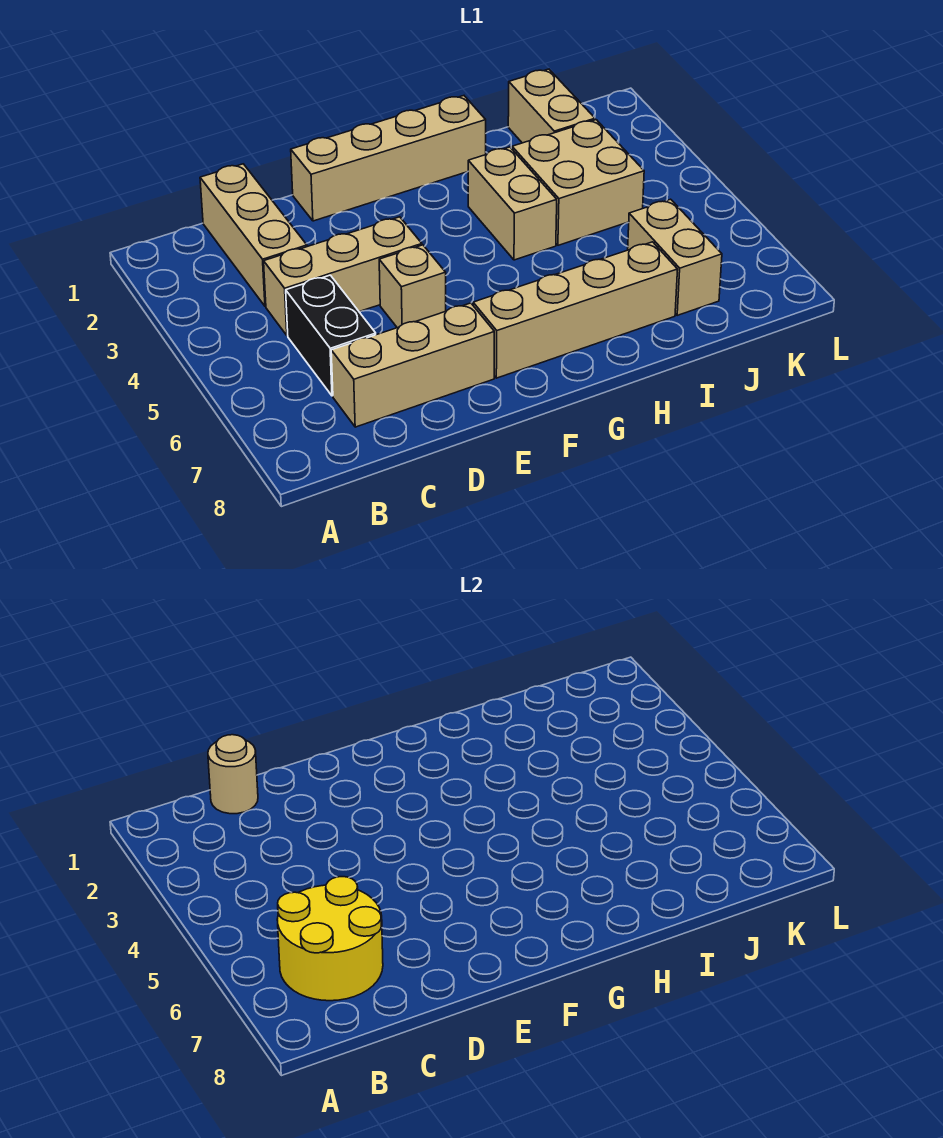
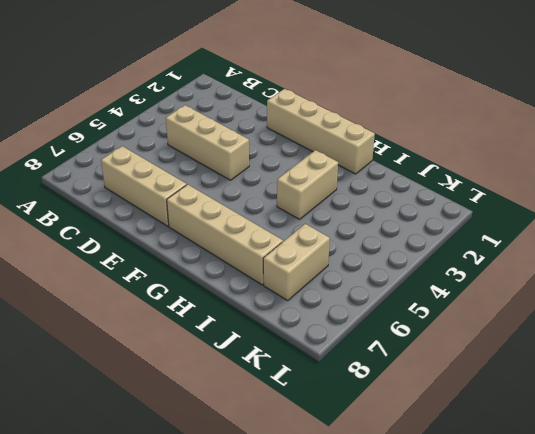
none -> tan 1x3 brick [200,164,307,306]
none -> black 1x2 brick [286,275,376,396]
none -> tan 1x1 brick [379,245,446,328]

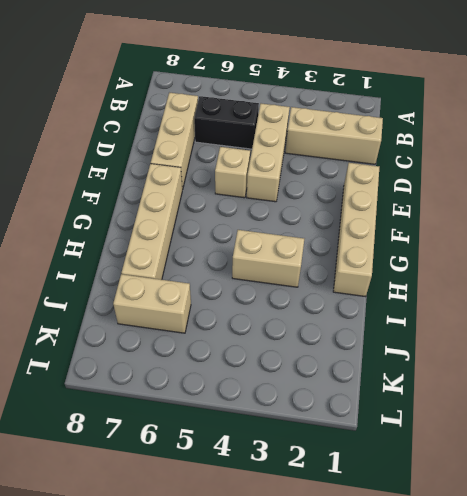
none -> tan 2x2 brick [512,120,644,245]
none -> tan 1x2 brick [508,69,595,143]
none -> yellow 2x2 round brick [277,877,383,1001]

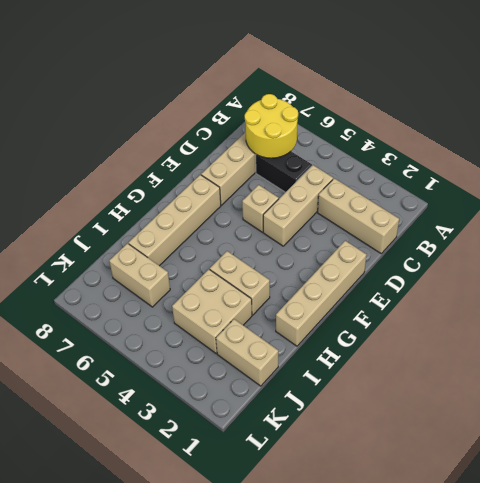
none -> tan 1x1 round brick [208,735,258,814]

